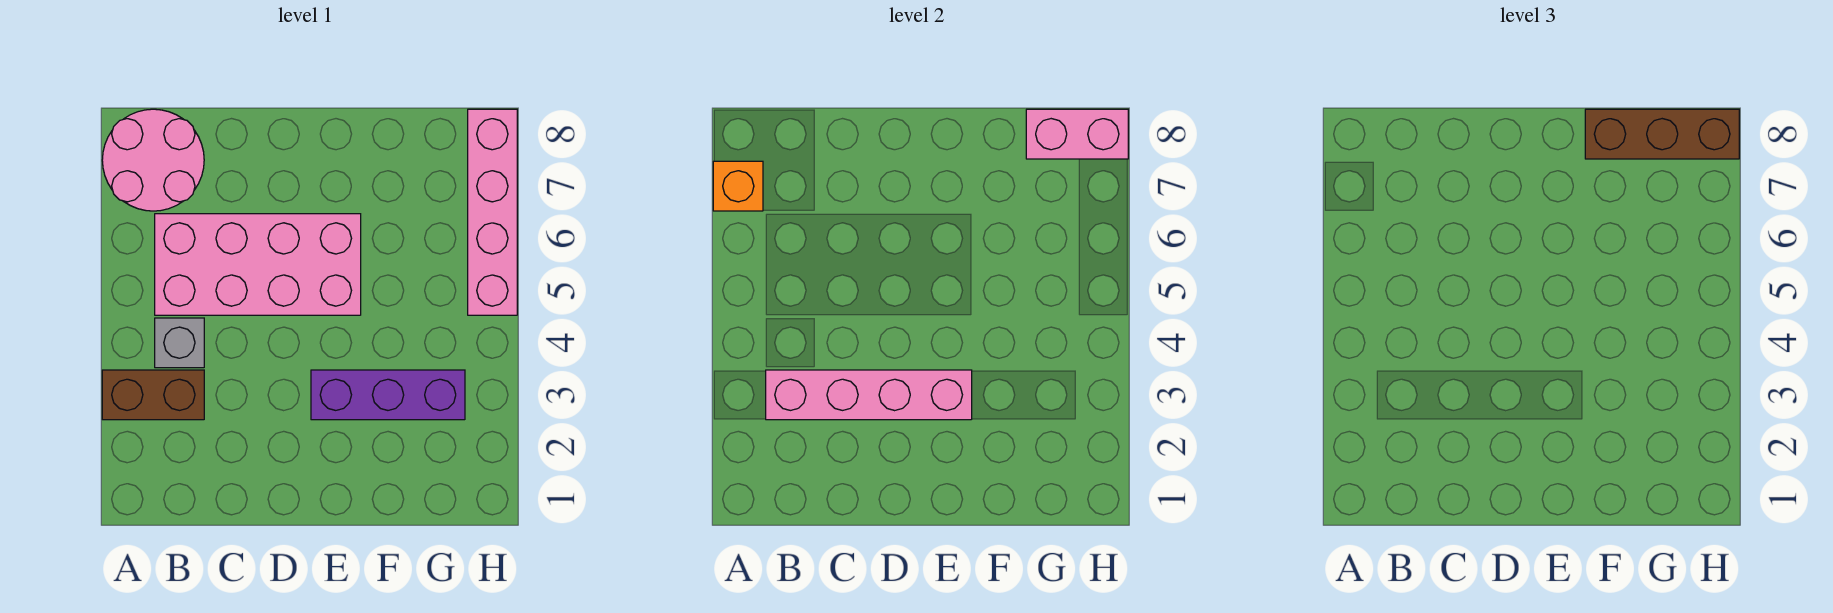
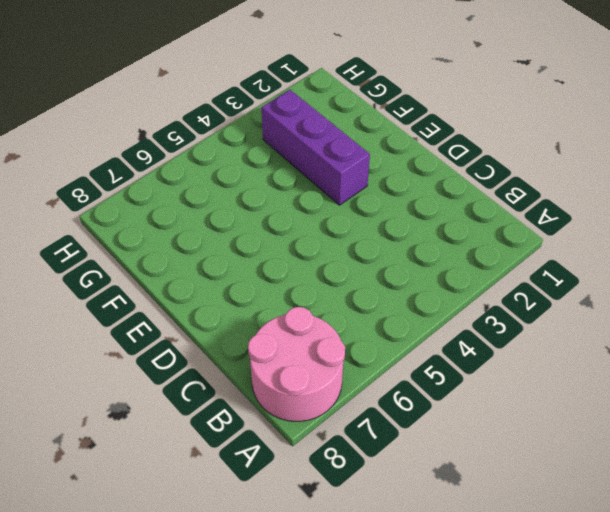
none -> brown 1x2 brick [102,370,204,420]
none -> grey 1x1 brick [155,318,204,368]

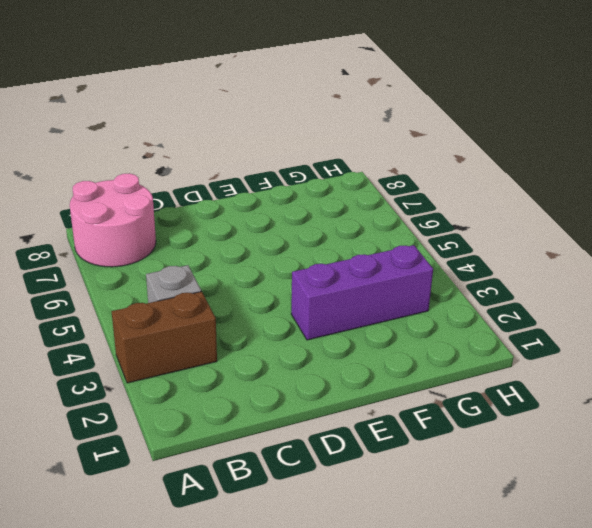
none -> pink 2x4 brick [155,214,361,315]
none -> pink 1x4 brick [468,109,517,315]

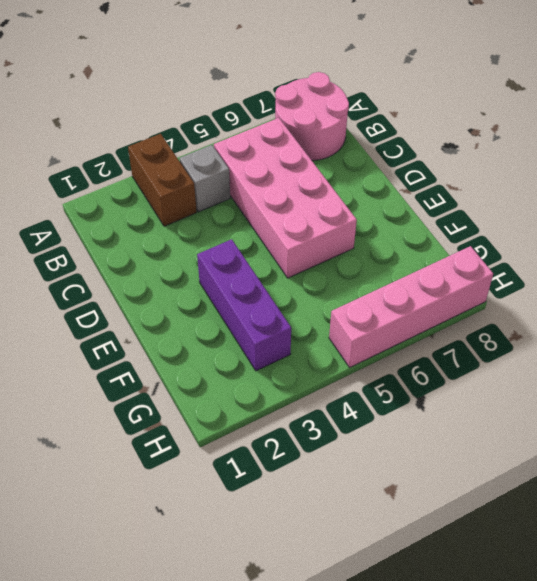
none -> orange 1x1 brick [713,161,763,211]
none -> pink 1x4 brick [766,370,972,420]

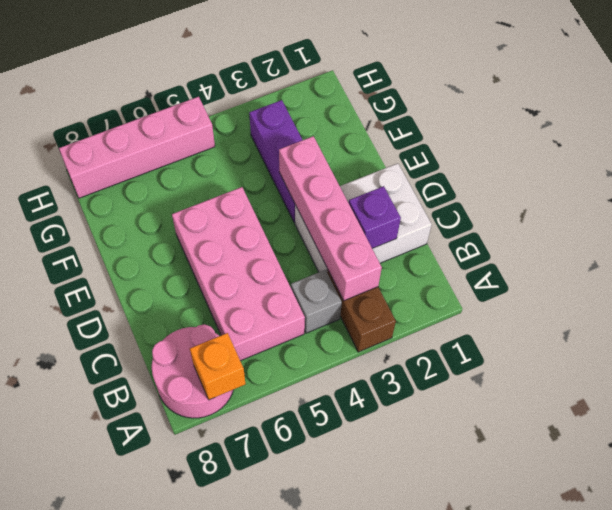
white 2x3 brick [295,163,432,272] -> none
purple 1x1 brick [349,186,401,249] -> none
none -> pink 1x2 brick [1026,109,1128,159]
none -> brown 1x3 brick [1585,109,1739,159]

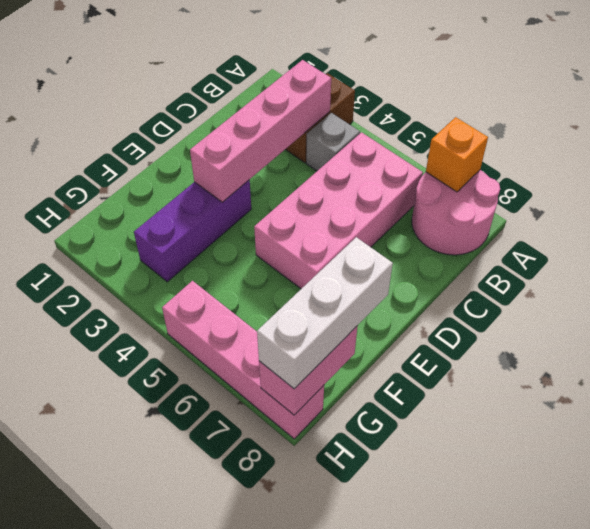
white 1x3 brick [257,237,393,389] -> brown 1x3 brick [1585,109,1739,159]

